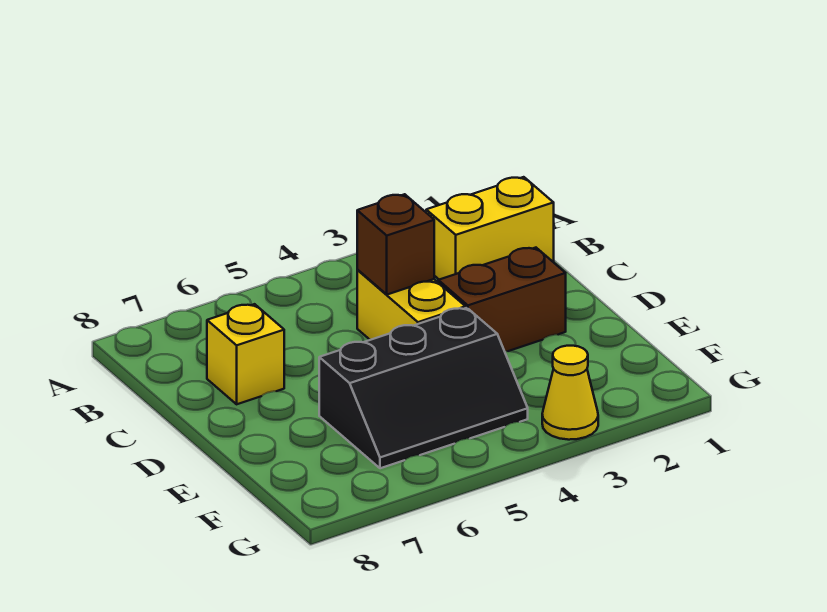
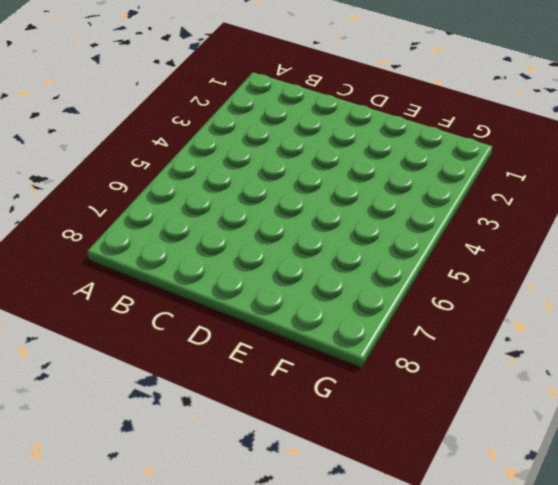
none -> yellow 1x2 brick [426,177,554,280]
none -> yellow 1x2 brick [357,270,466,340]

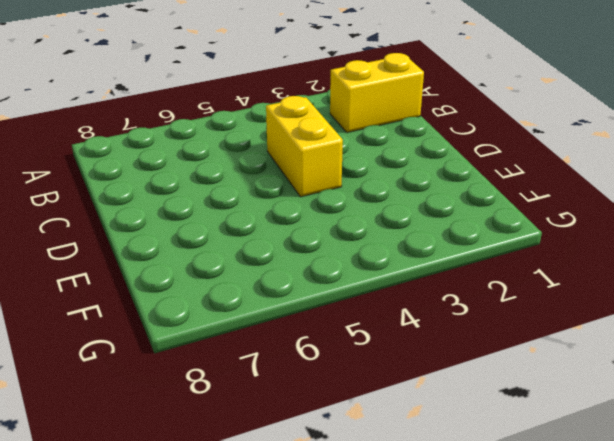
none -> yellow 1x1 brick [207,304,284,404]
none -> brown 1x2 brick [438,248,566,351]

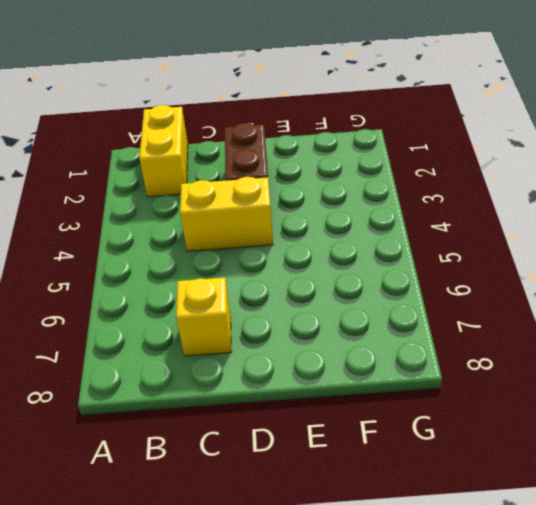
none -> black 2x3 slope [319,308,528,468]
none -> yellow 1x1 cone [542,346,598,440]

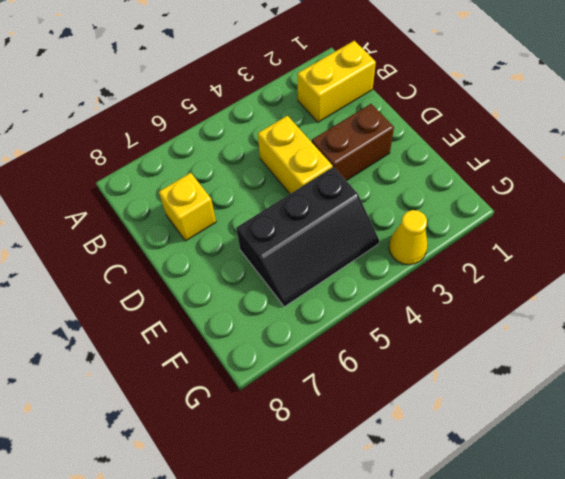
none -> brown 1x1 brick [357,194,434,295]

